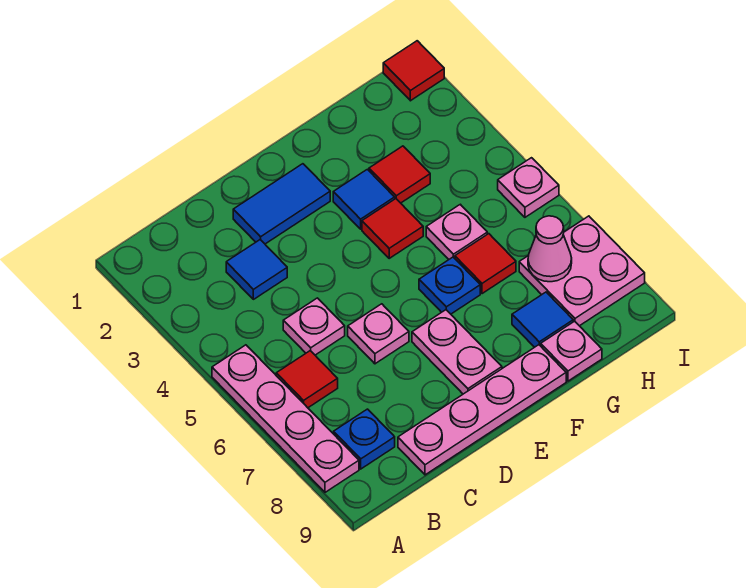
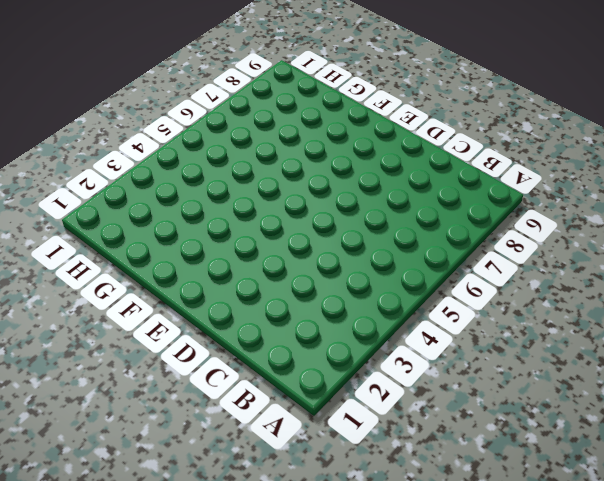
none -> pink 1x4 plate [212,345,359,492]
none -> red 1x1 tile [276,351,338,408]
none -> blue 1x1 plate [334,409,395,469]

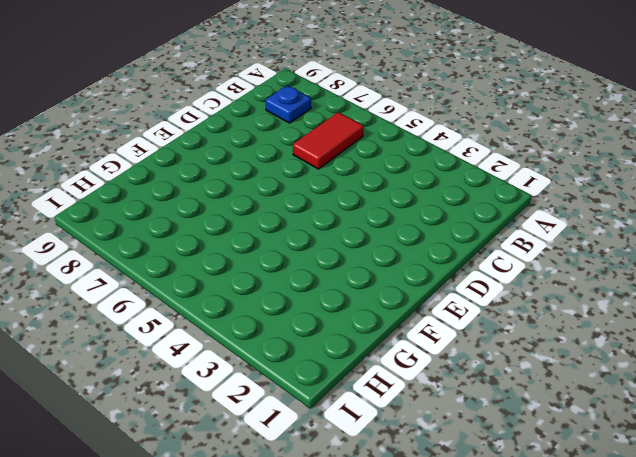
red 1x2 tile [293,112,364,169] -> red 1x1 tile [276,351,338,408]
none -> pink 1x4 plate [212,345,359,492]
none -> blue 1x1 tile [226,240,287,299]
none -> pink 1x1 plate [283,298,345,355]

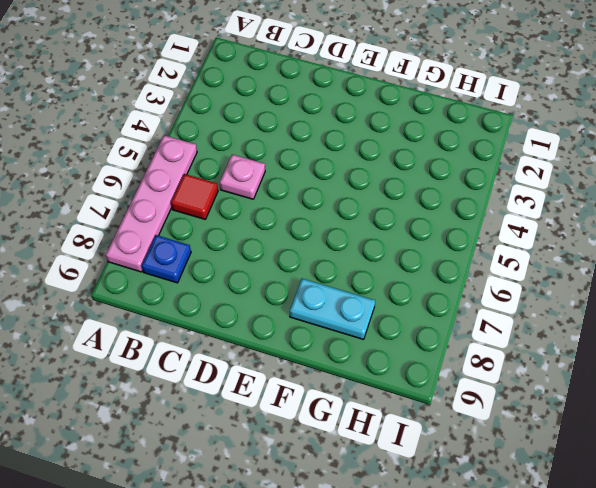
cyan 1x2 plate [290,279,375,339] -> blue 1x1 tile [512,292,573,347]
none -> blue 1x1 tile [226,240,287,299]
none -> pink 1x4 plate [398,345,566,475]
none -> blue 1x2 tile [233,164,330,244]

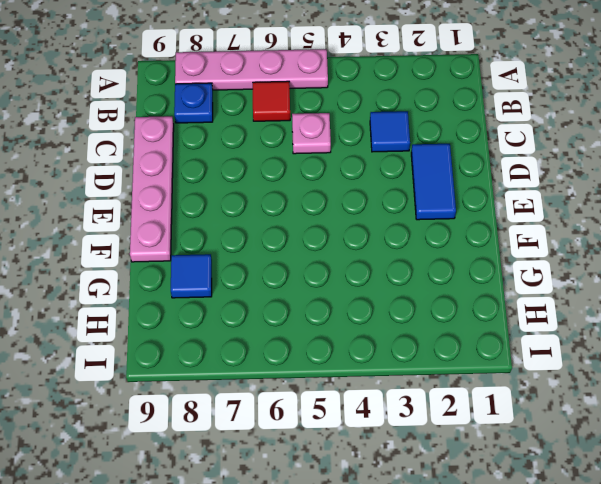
none -> pink 1x1 plate [348,304,409,364]
none -> pink 1x2 plate [412,310,502,394]
none -> blue 1x1 tile [333,169,395,229]

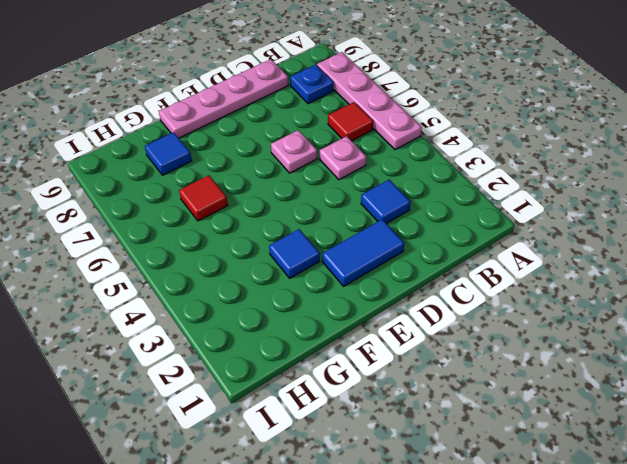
none -> pink 1x2 plate [412,310,502,394]
none -> red 1x1 tile [362,199,423,258]
none -> blue 1x1 plate [419,257,480,314]

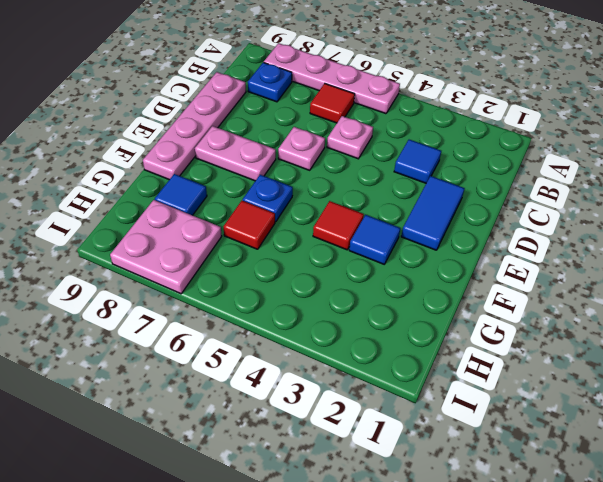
none -> red 1x1 tile [369,146,430,203]
none -> pink 1x1 plate [426,204,487,259]
none -> pink 1x1 plate [541,321,602,381]

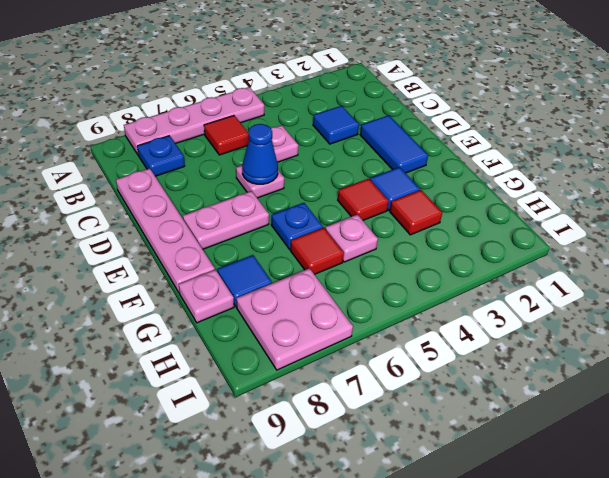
blue 1x1 cone [242,124,278,184] -> none
none -> red 1x1 tile [383,41,444,101]
none -> pink 1x1 plate [498,158,559,217]
none -> pink 1x1 cone [528,216,572,282]

